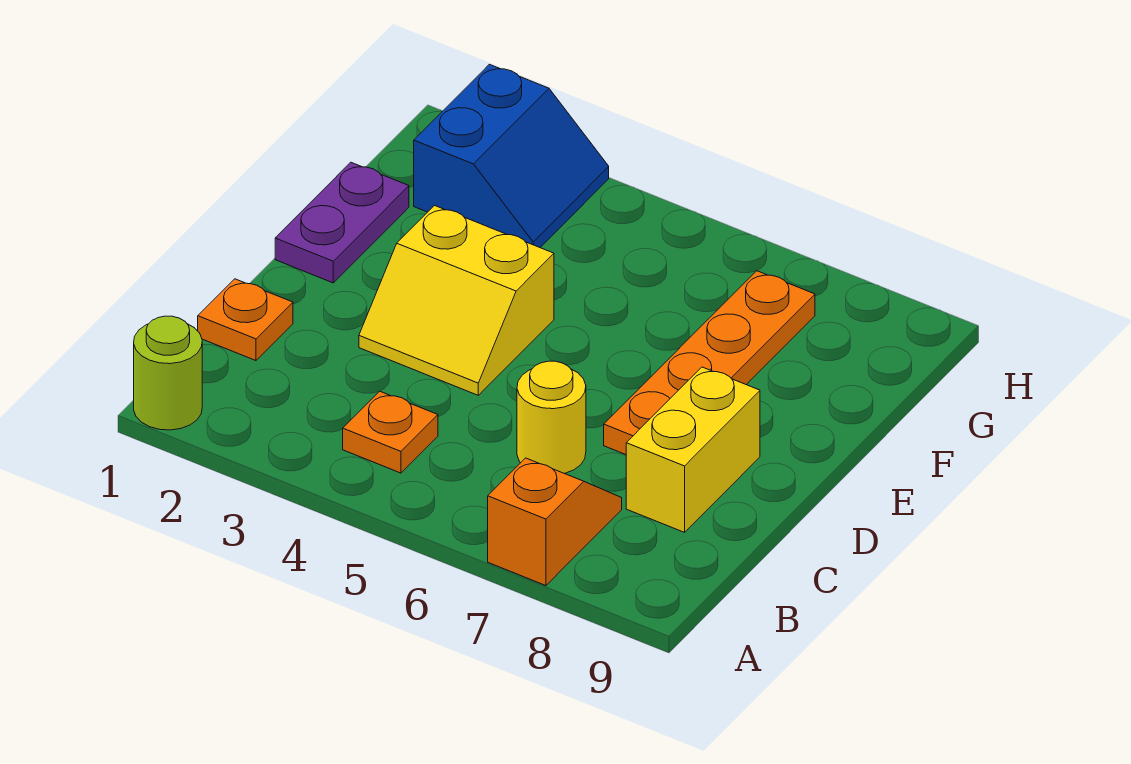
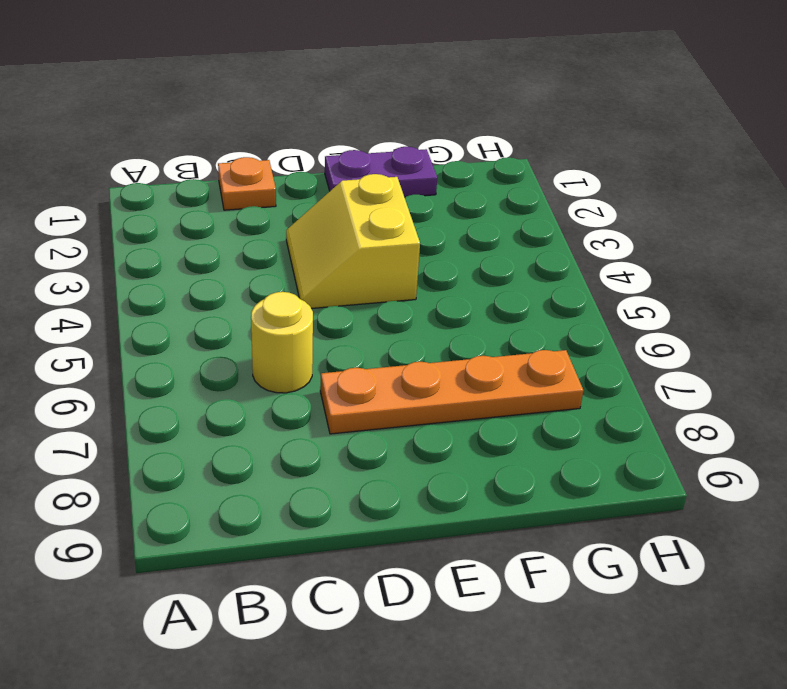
none -> lime 1x1 round brick [134,316,202,430]
none -> orange 1x2 slope [488,458,622,586]

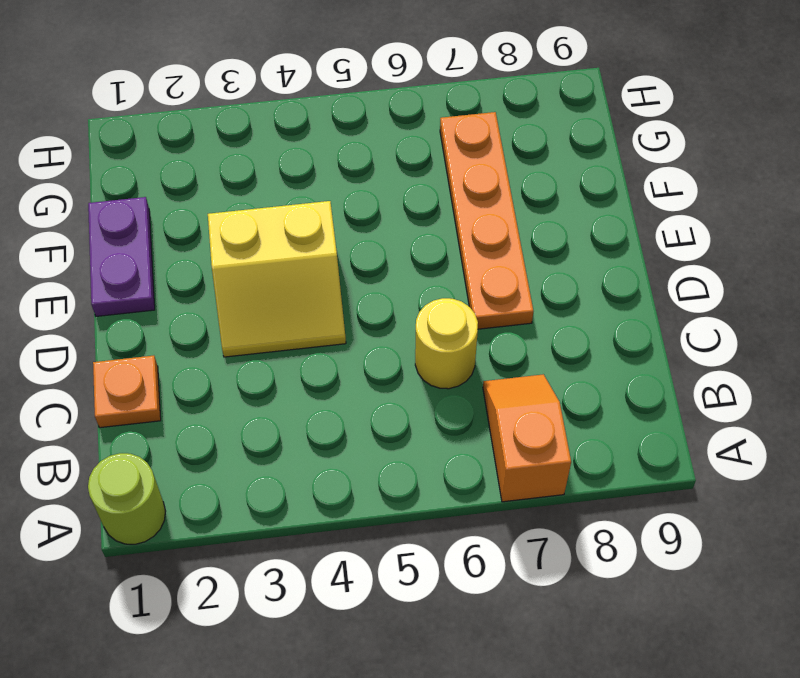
none -> orange 1x1 plate [343,391,438,473]
none -> yellow 1x2 brick [626,367,760,532]

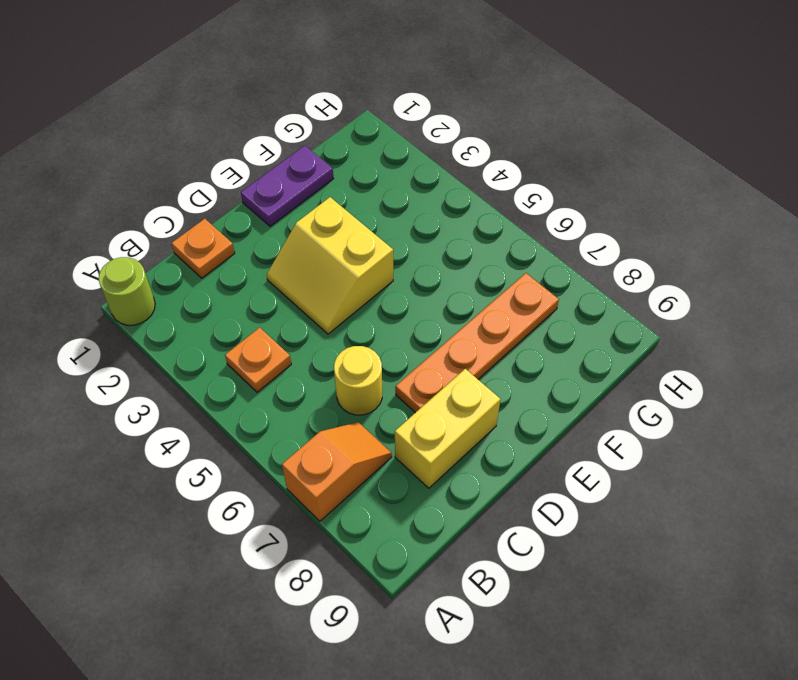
none -> blue 2x2 slope [414,64,609,247]

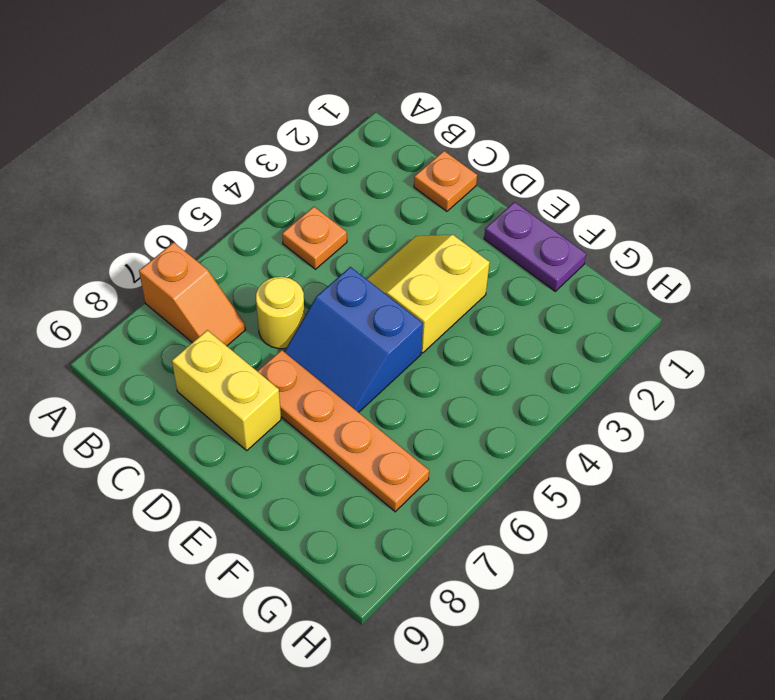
blue 2x2 slope [284,267,423,412] -> blue 2x2 slope moved to [414,64,609,247]
none -> lime 1x1 round brick [134,316,202,430]

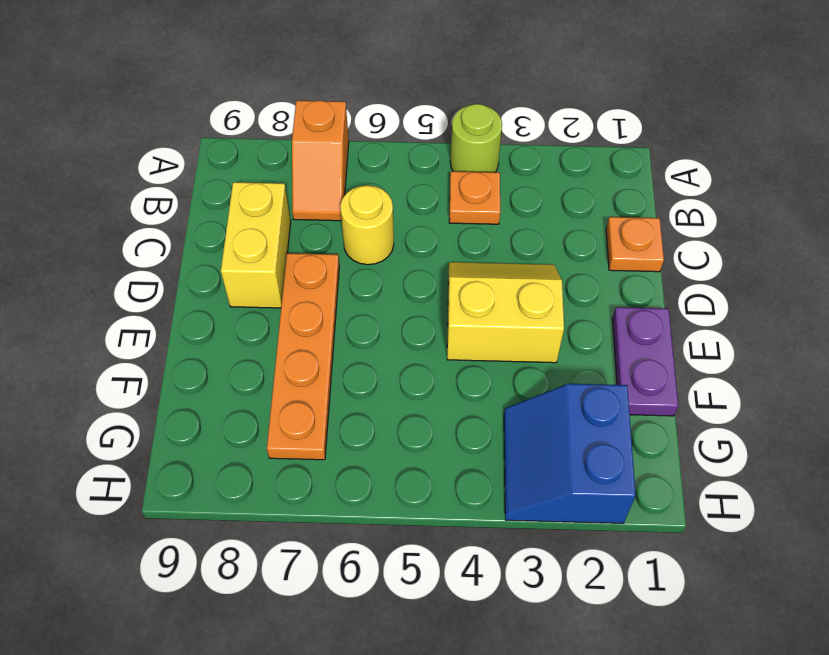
lime 1x1 round brick [450,104,502,172] -> lime 1x1 round brick moved to [134,316,202,430]

